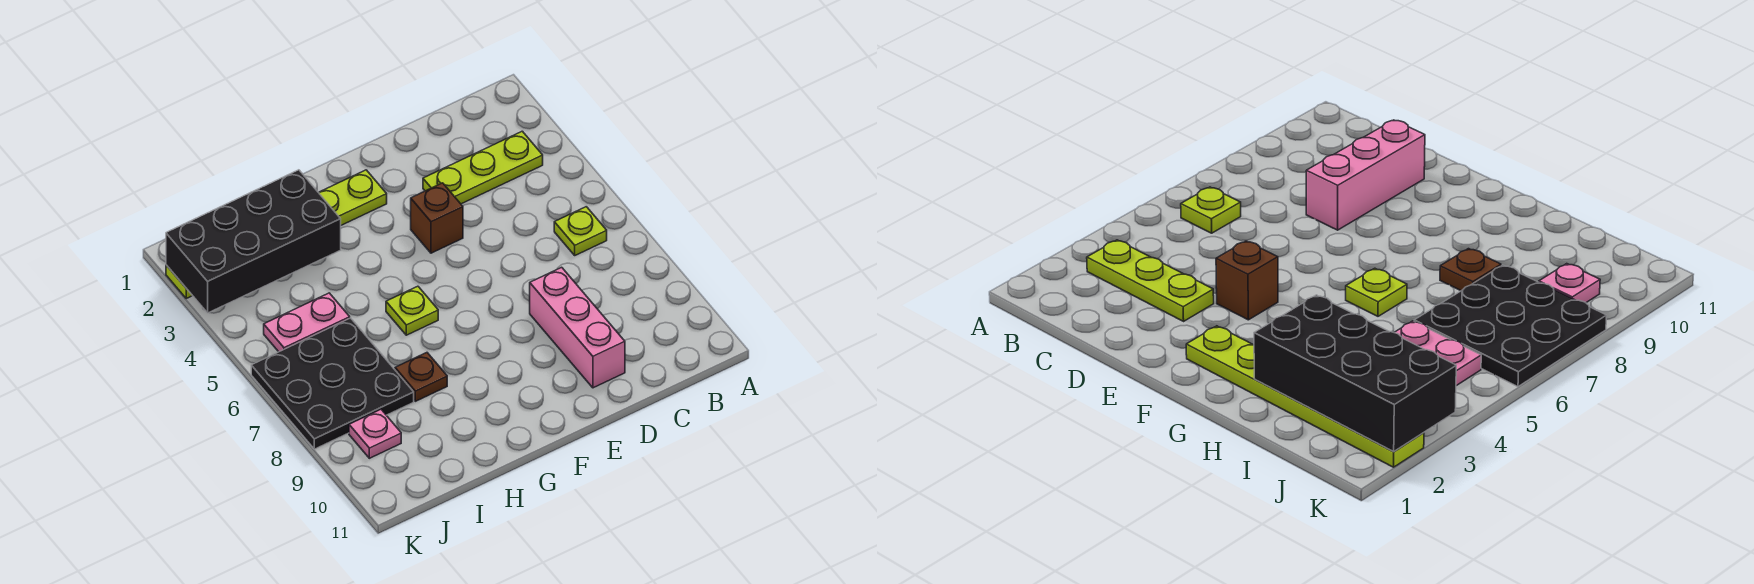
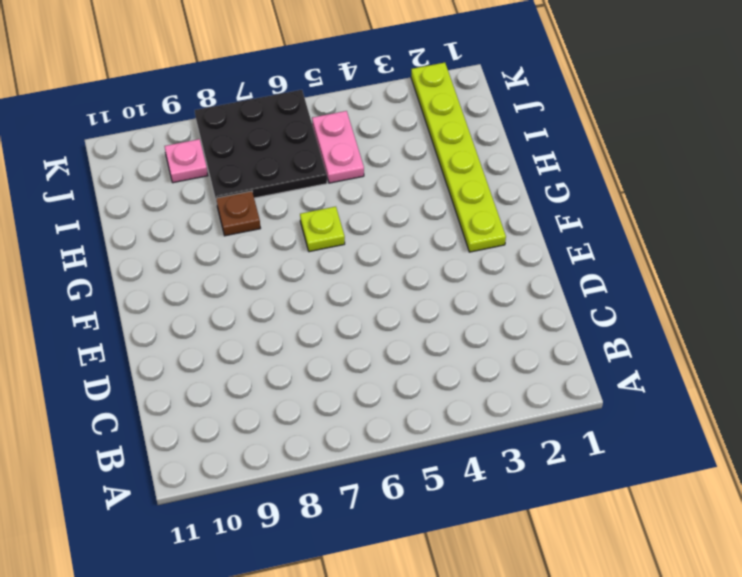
none -> lime 1x3 plate [423,131,543,204]
none -> lime 1x1 plate [554,207,607,255]

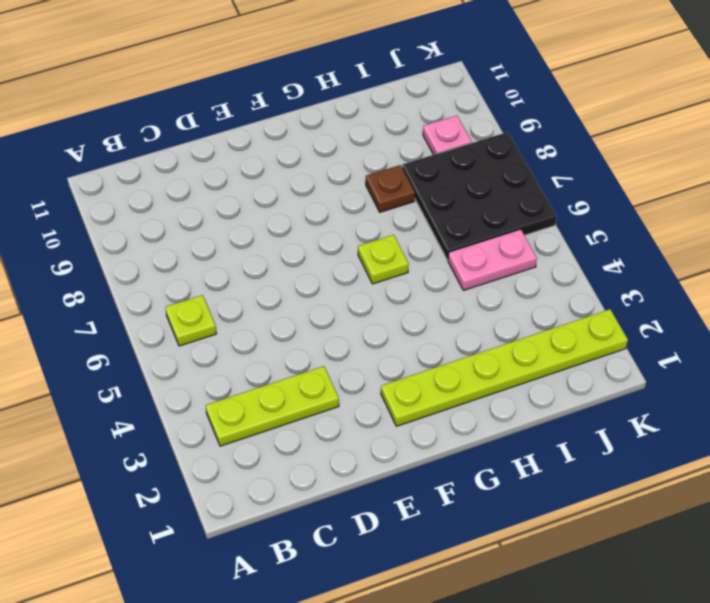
none -> pink 1x3 brick [530,267,625,388]
none -> brown 1x1 brick [411,183,463,253]

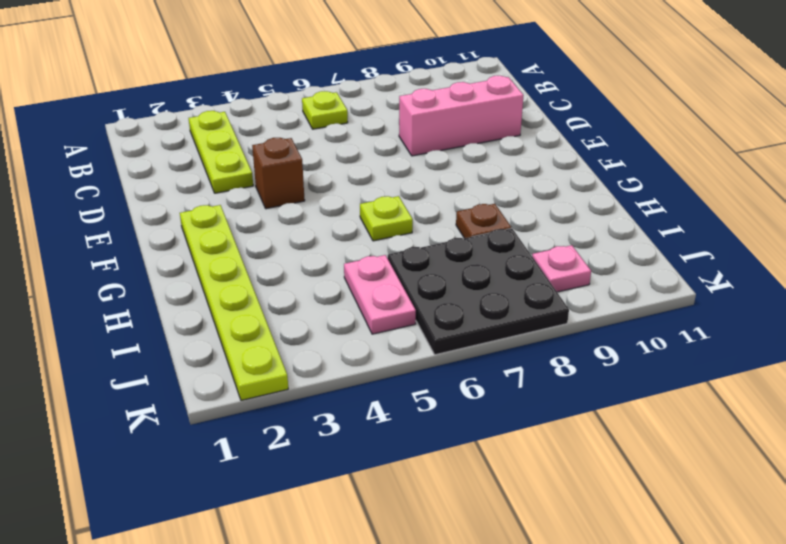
none -> black 2x4 brick [166,170,341,313]

